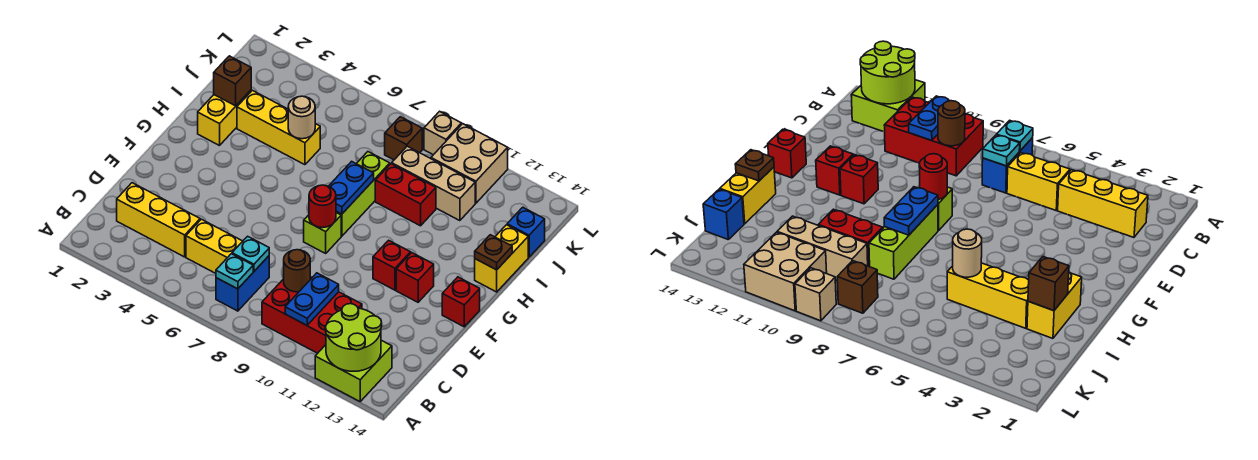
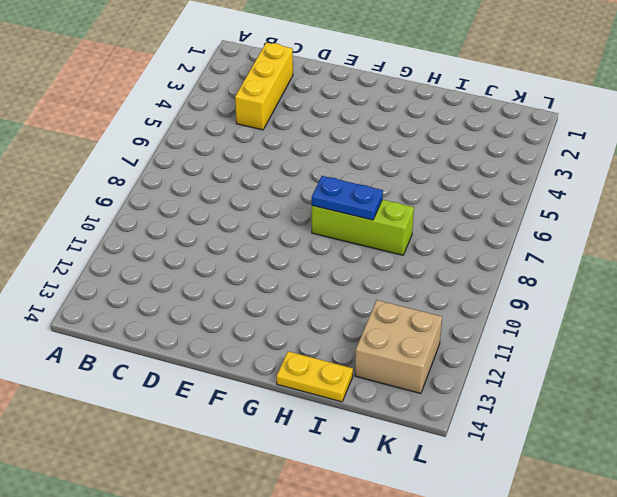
yellow 1x2 plate [277,351,353,402] -> yellow 1x2 brick [475,225,528,292]
tan 2x2 brick [355,300,442,394] -> tan 2x2 brick moved to [431,124,508,203]
none -> lime 2x2 brick [315,340,392,401]
none -> blue 1x2 brick [216,256,269,311]
none -> red 2x3 brick [262,277,362,353]

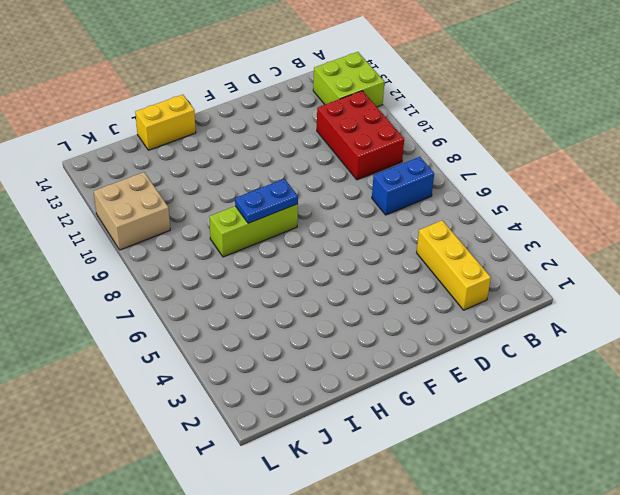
none -> yellow 1x2 brick [186,219,243,273]
none -> lime 1x1 brick [304,213,341,253]
none -> red 1x1 brick [373,240,411,290]

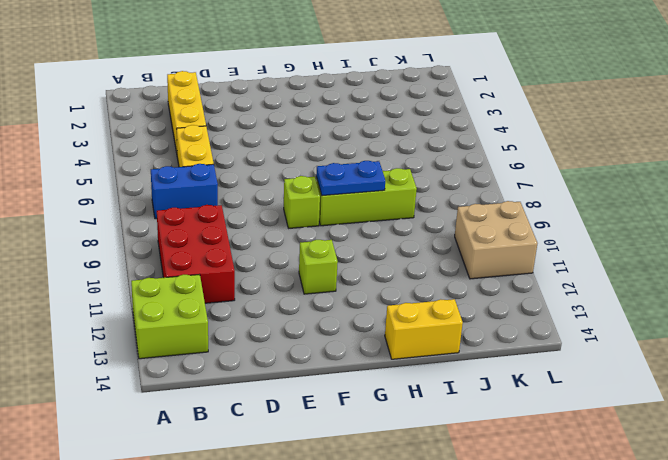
lime 1x1 brick [299,240,338,294] -> red 1x1 brick [373,240,411,290]
none -> red 1x1 brick [396,253,434,302]
none -> red 1x1 brick [442,277,480,327]
none -> yellow 1x2 brick [198,90,251,146]

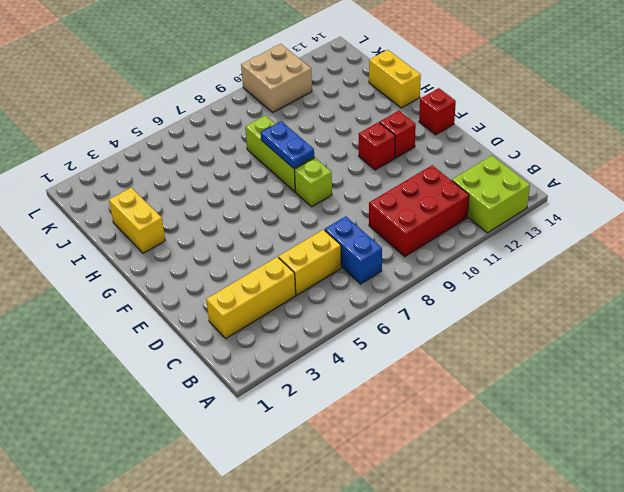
none -> yellow 1x3 brick [237,90,320,165]
none -> red 1x2 brick [375,164,436,226]
none -> tan 1x3 brick [392,146,475,221]

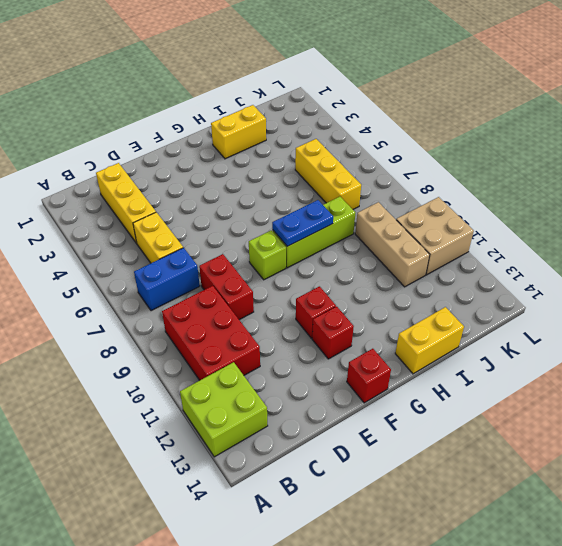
red 1x2 brick [199,254,254,320] -> red 1x2 brick moved to [375,164,436,226]
yellow 1x3 brick [295,139,361,209] -> yellow 1x3 brick moved to [237,90,320,165]
none -> blue 1x1 brick [507,207,545,257]
none -> brown 1x1 brick [385,117,422,160]
none -> tan 1x1 brick [424,111,462,155]

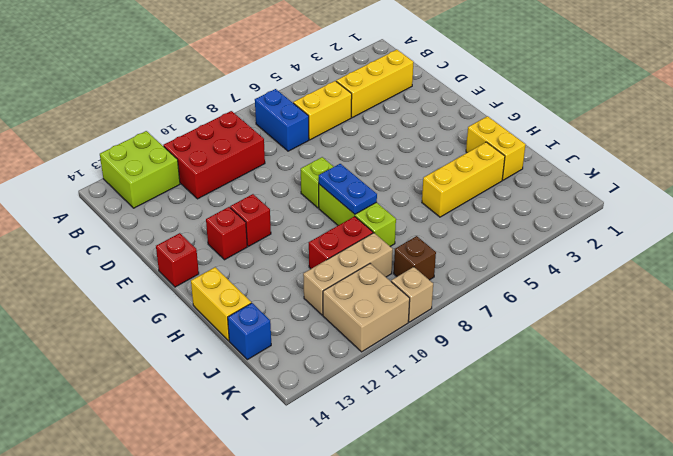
none -> lime 2x2 round brick [325,304,382,371]
none -> cyan 1x1 plate [216,254,253,289]
none -> blue 1x2 plate [285,273,339,325]

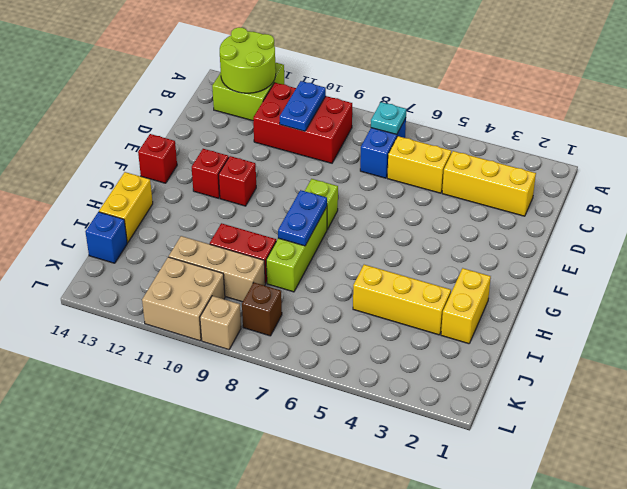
none -> cyan 1x1 plate [232,236,269,271]
none -> brown 1x1 round brick [284,250,310,292]
none -> red 1x1 round brick [309,185,336,228]

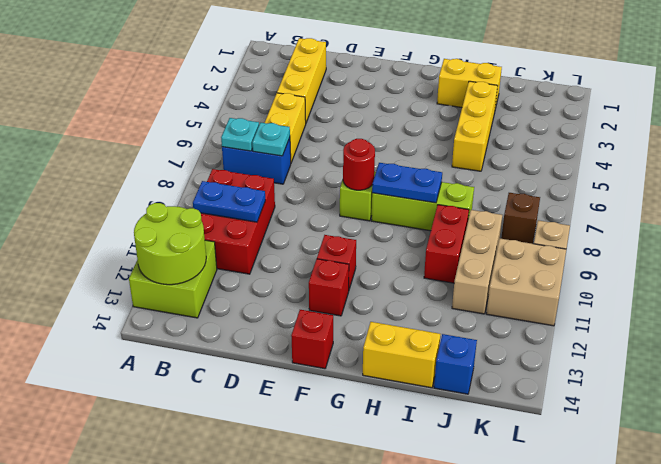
none -> brown 1x1 round brick [284,250,310,292]
none -> brown 1x1 plate [475,235,512,270]
none -> brown 1x1 brick [214,56,251,106]

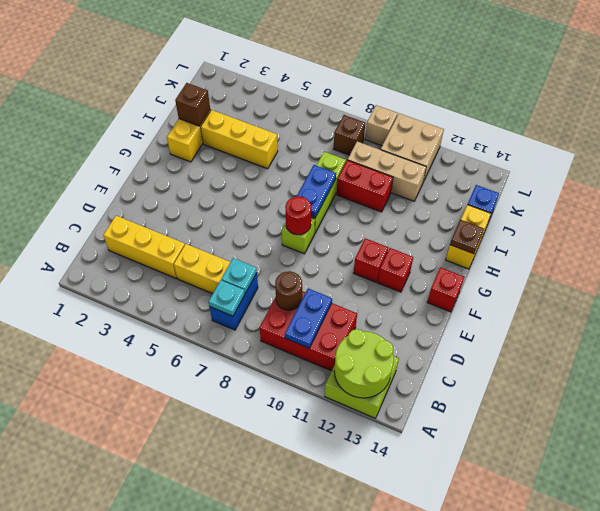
none -> tan 1x1 round brick [288,96,315,139]

